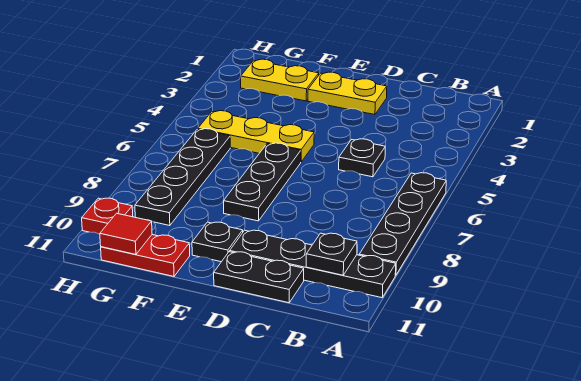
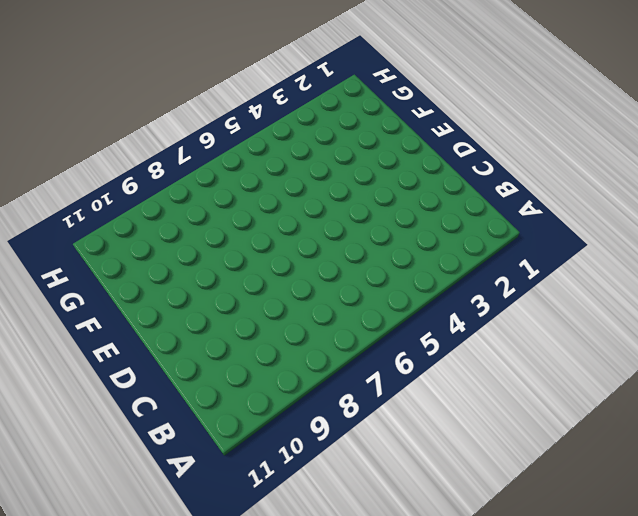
none -> black 1x4 plate [359,173,446,275]
none -> black 1x4 plate [230,230,396,298]
none -> black 1x1 plate [339,139,385,177]

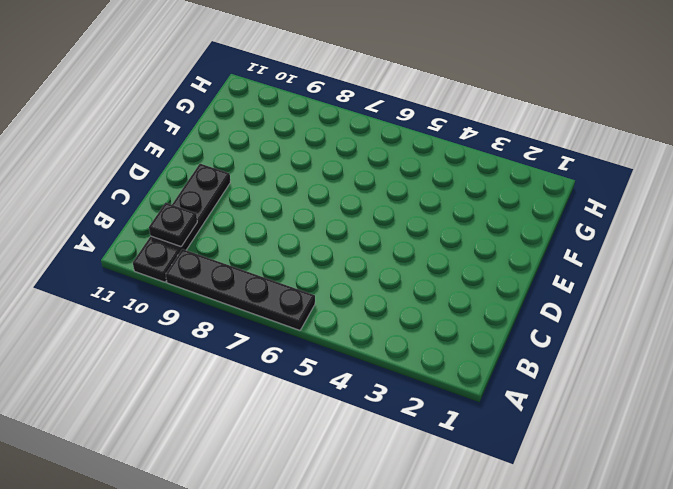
none -> black 1x1 plate [339,139,385,177]
none -> black 1x2 plate [214,252,304,303]
none -> yellow 1x2 plate [308,72,387,115]

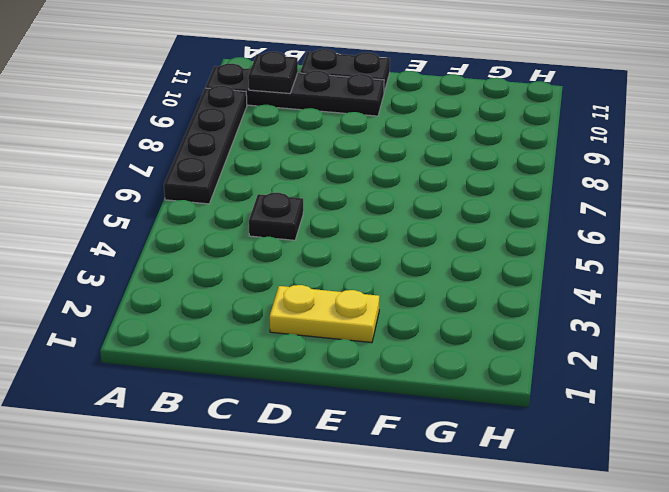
none -> yellow 1x3 plate [198,111,314,162]
none -> black 1x3 plate [224,143,301,221]
none -> black 1x1 plate [192,222,243,262]

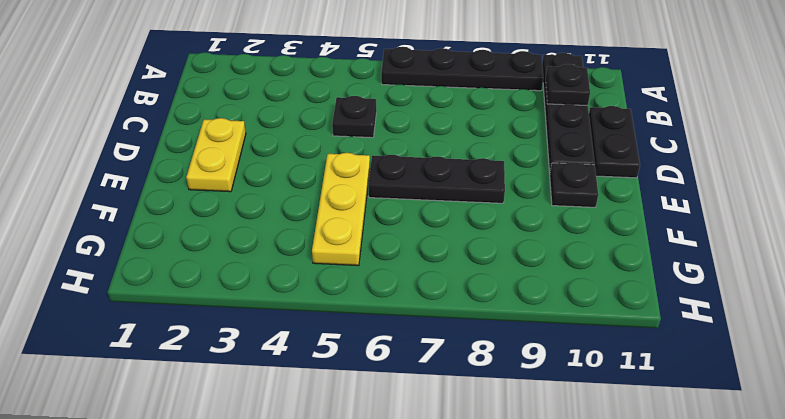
none -> yellow 1x2 plate [241,59,319,101]
none -> red 1x2 plate [101,235,190,276]
none -> black 1x4 plate [135,129,230,226]

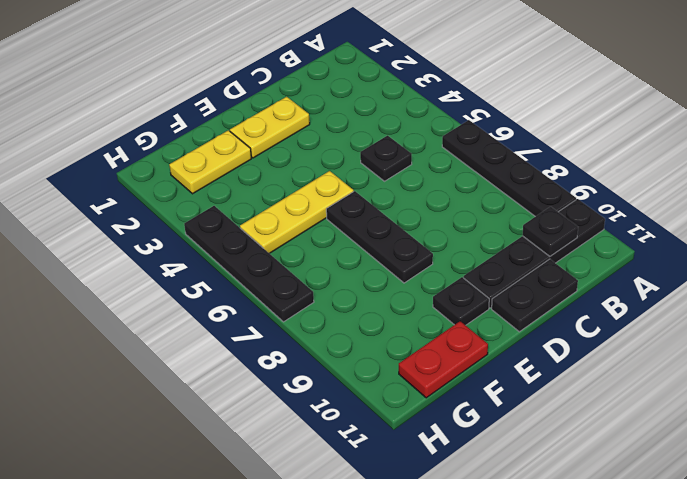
black 1x4 plate [184,206,314,322] -> black 1x4 plate moved to [135,129,230,226]
none -> red 1x1 plate [82,198,133,234]
none -> red 1x1 tile [100,213,152,254]

